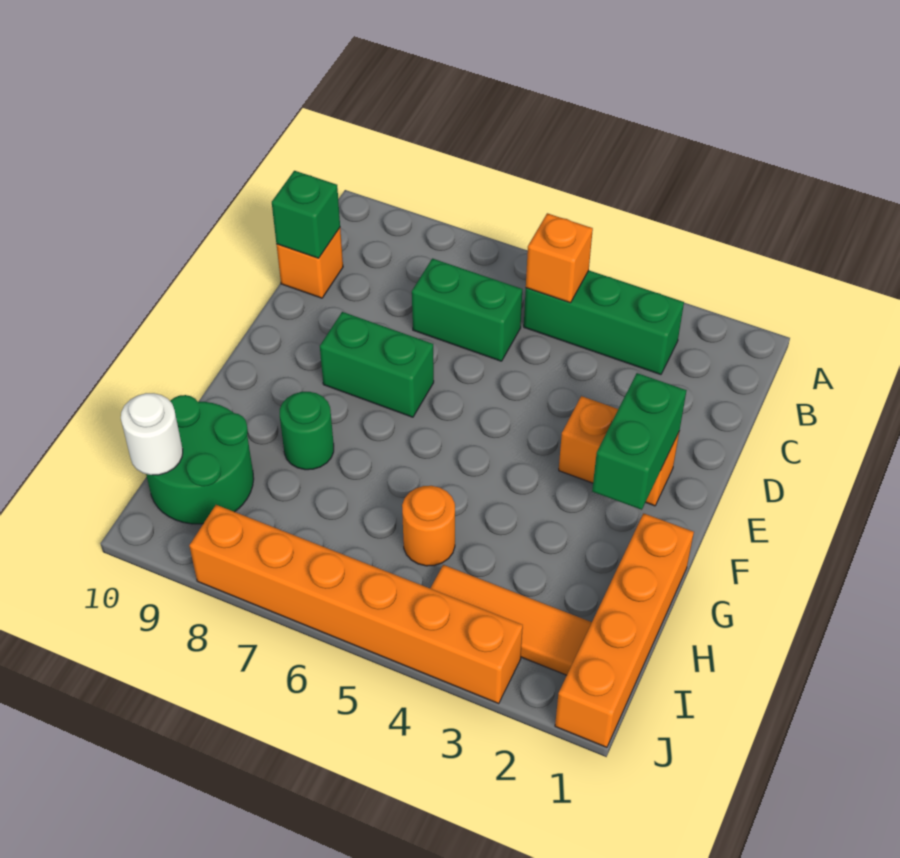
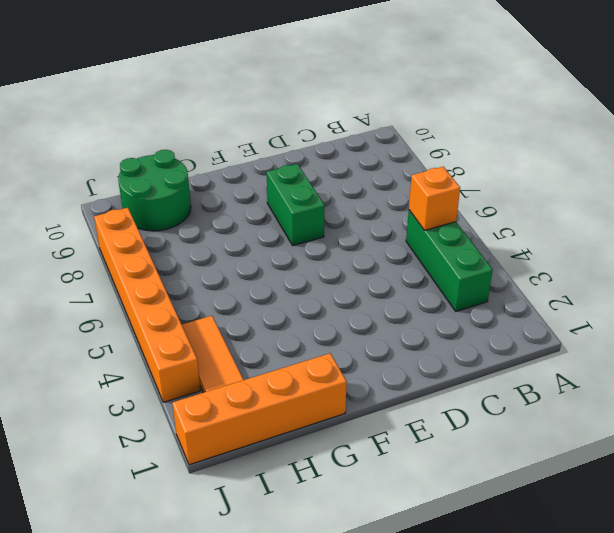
none -> green 1x2 brick [412,259,522,361]
none -> orange 1x1 brick [276,228,343,298]
none -> orange 1x2 brick [559,396,679,506]

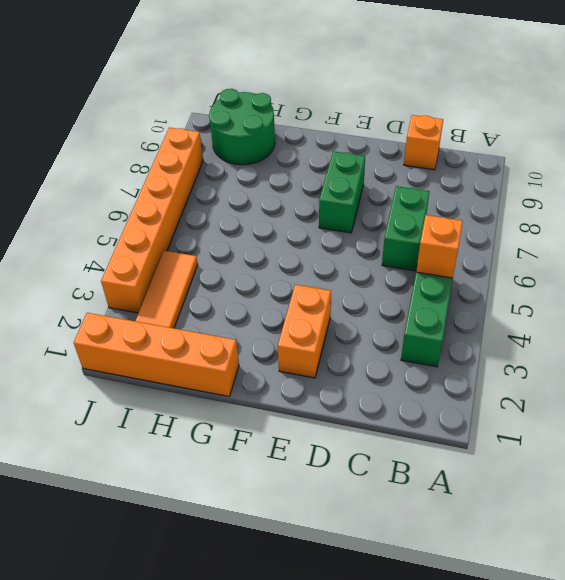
none -> green 1x1 round brick [280,392,334,470]
none -> orange 1x1 round brick [402,486,455,566]
none -> green 1x1 brick [272,171,340,258]

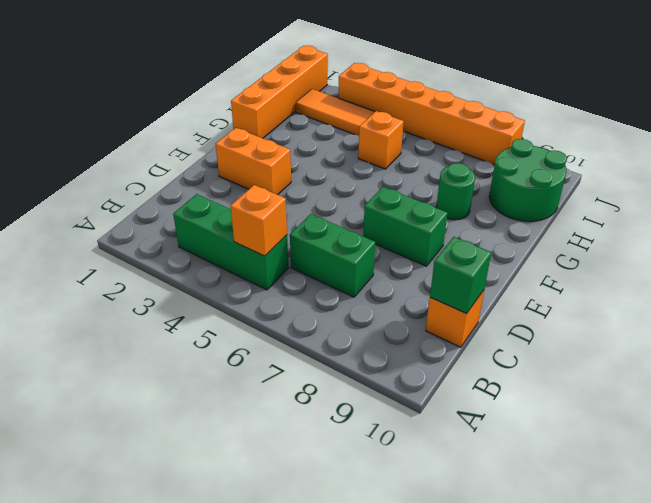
orange 1x1 brick [358,111,404,169] -> orange 1x1 round brick [402,486,455,566]
none -> green 1x2 brick [592,373,687,510]
none -> white 1x1 round brick [121,393,183,475]

